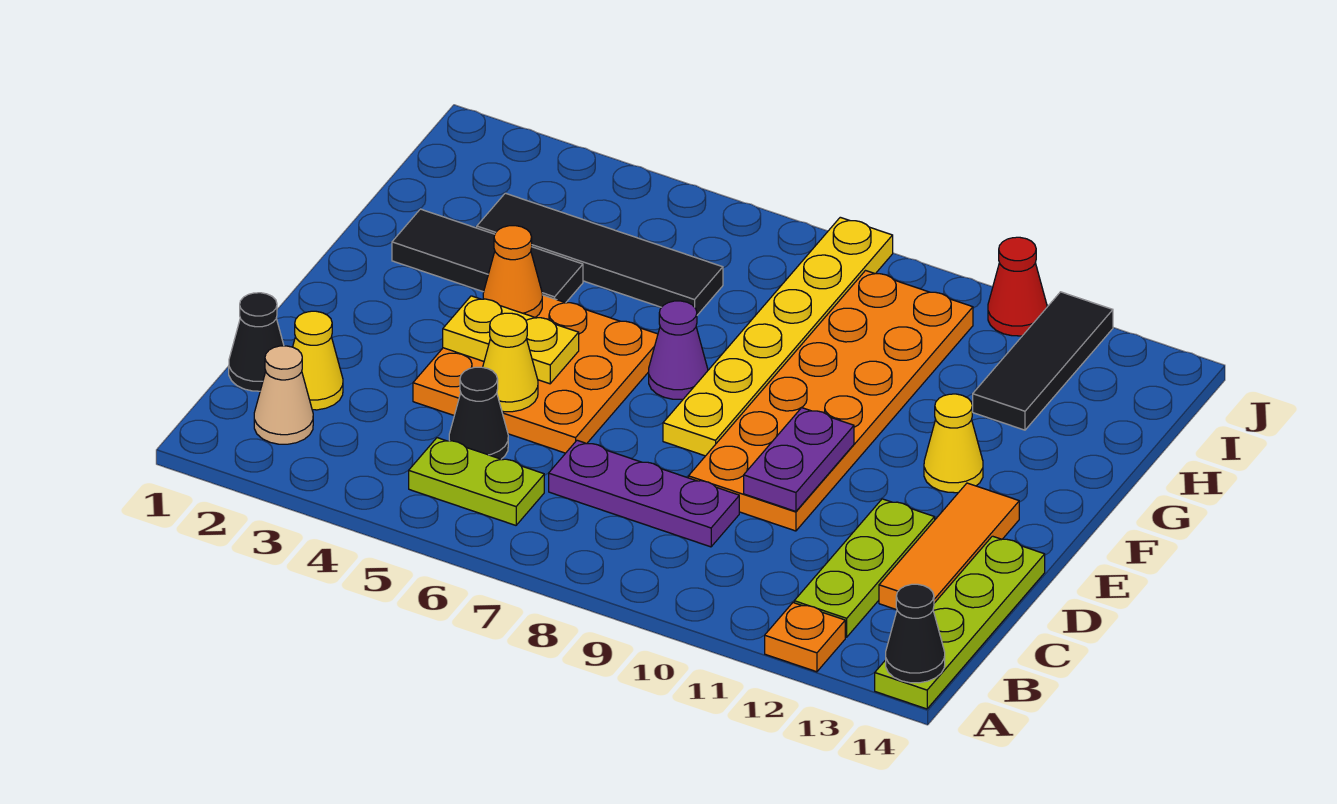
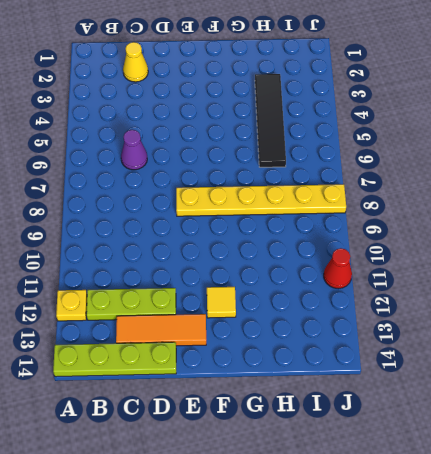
yellow 1x1 plate [56,290,87,321] -> orange 1x1 plate [765,603,845,672]
purple 1x1 cone [121,130,147,170] -> purple 1x1 cone moved to [649,301,708,399]
yellow 1x1 tile [207,287,236,318] -> yellow 1x1 cone [924,394,983,493]
none -> tan 1x1 cone [254,346,313,444]
none -> lime 1x2 plate [409,438,544,525]
none -> black 1x1 cone [229,293,284,391]

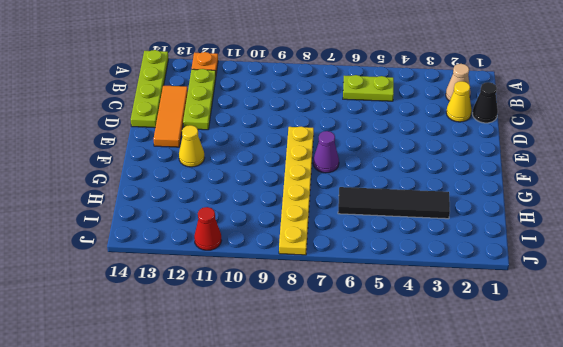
none -> black 1x1 cone [449,367,508,459]
none -> purple 1x3 plate [549,440,739,547]
none -> orange 3x3 plate [413,295,658,453]

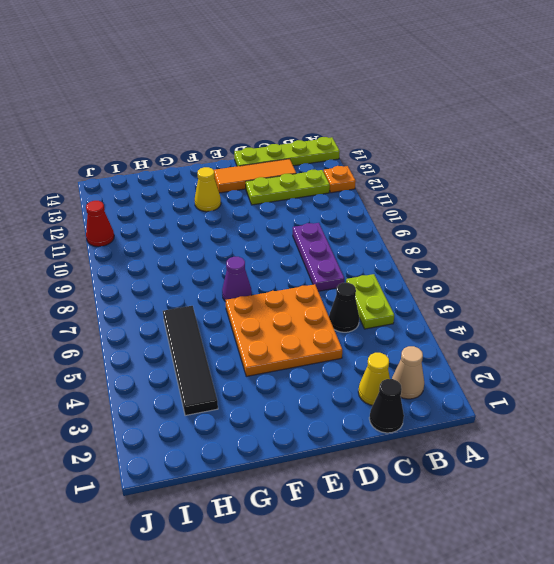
none -> orange 2x6 plate [688,271,973,531]
none -> yellow 1x6 plate [663,217,893,456]
none -> black 1x3 tile [392,209,583,303]

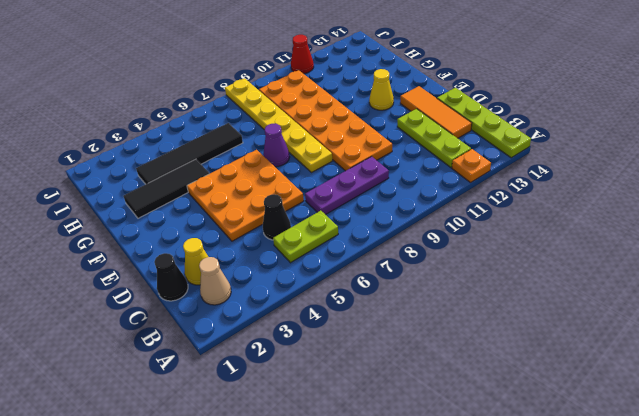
none -> black 1x3 tile [973,292,1113,430]
none -> black 1x1 cone [886,584,945,683]
none -> yellow 1x1 cone [483,313,538,412]

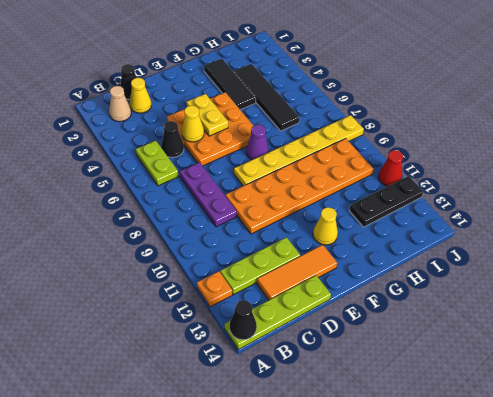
black 1x3 plate [349,176,423,227] -> black 1x3 tile [973,292,1113,430]
none -> purple 1x2 plate [744,408,854,511]
none -> orange 1x1 cone [483,226,542,317]

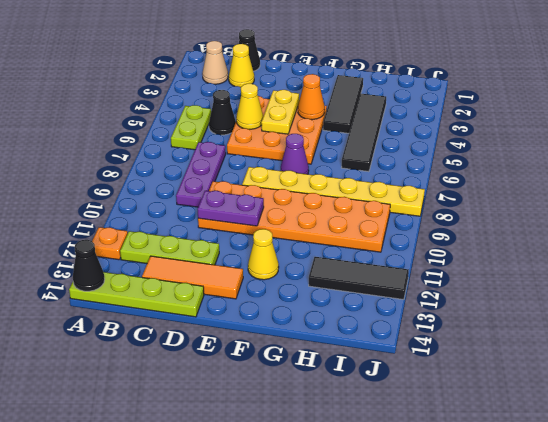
none -> red 1x1 cone [988,237,1047,336]

